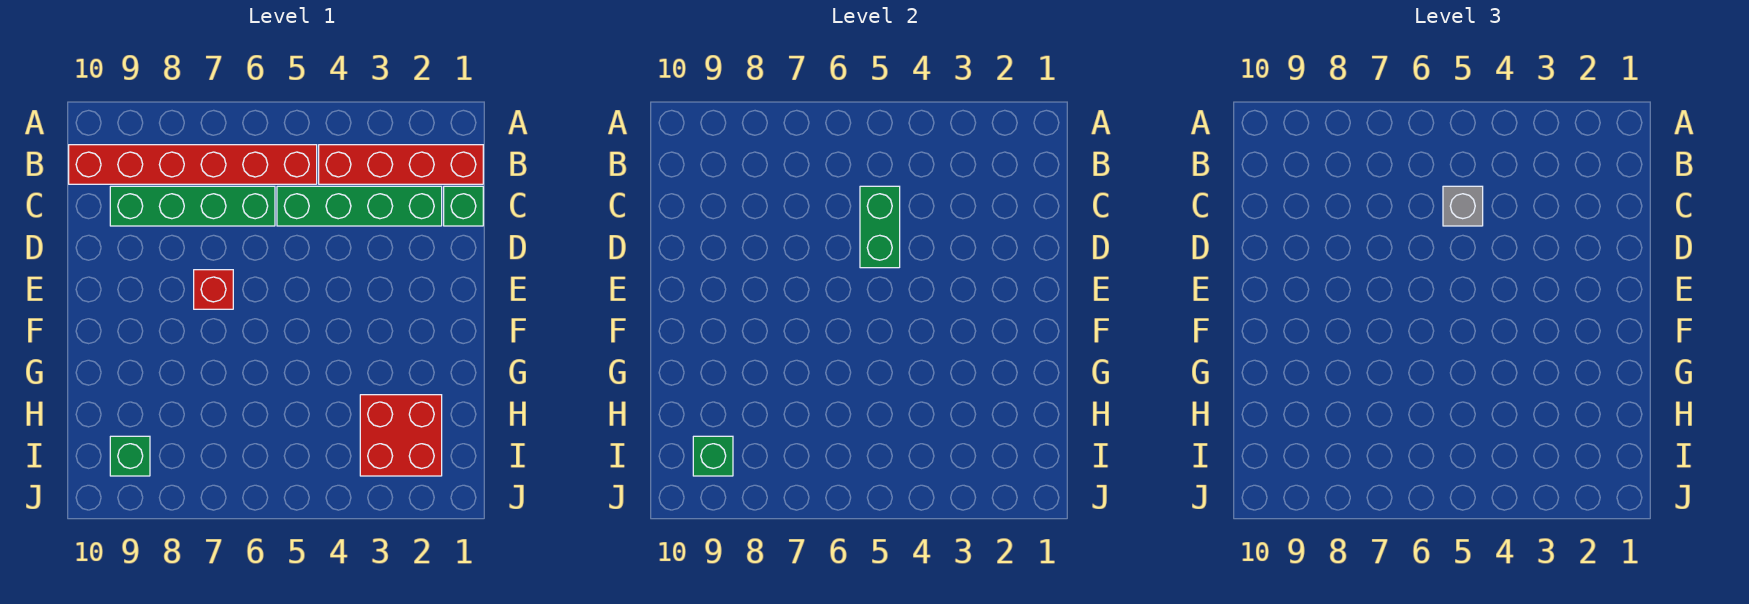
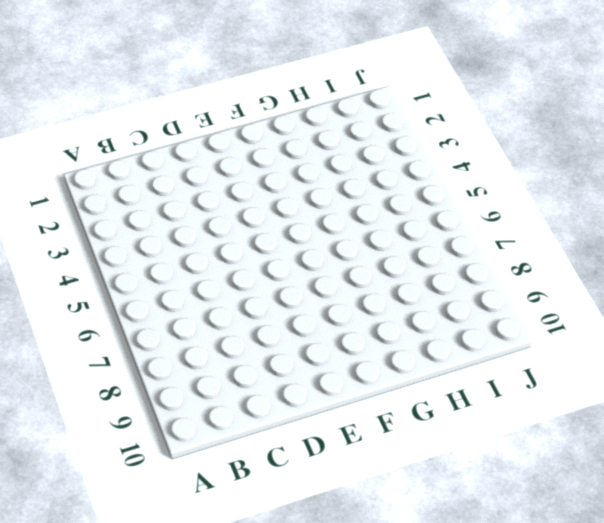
none -> red 1x4 brick [319,145,483,184]
none -> red 1x6 brick [69,145,317,184]

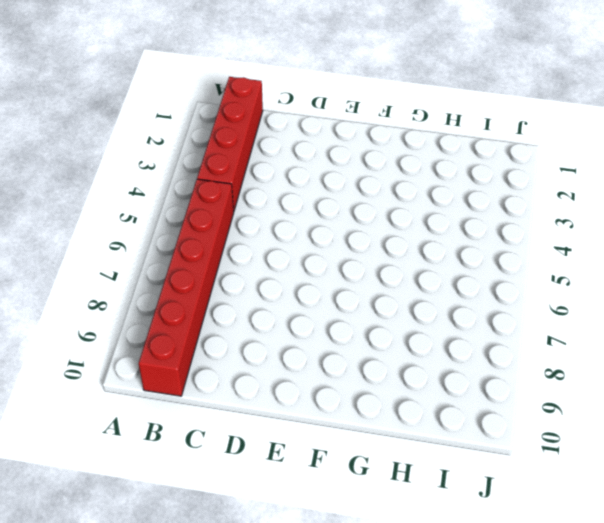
none -> green 1x1 brick [444,186,483,226]
none -> green 1x4 brick [277,186,442,226]

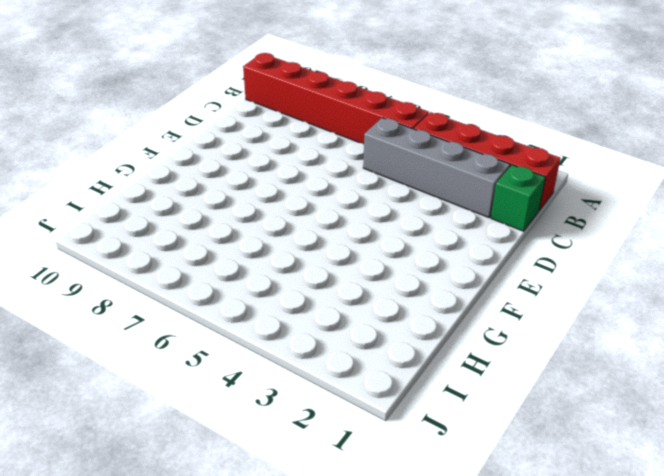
grey 1x4 brick [363,118,510,218] -> green 1x4 brick [277,186,442,226]
none -> green 1x4 brick [110,186,275,226]
none -> red 1x1 brick [194,270,233,309]

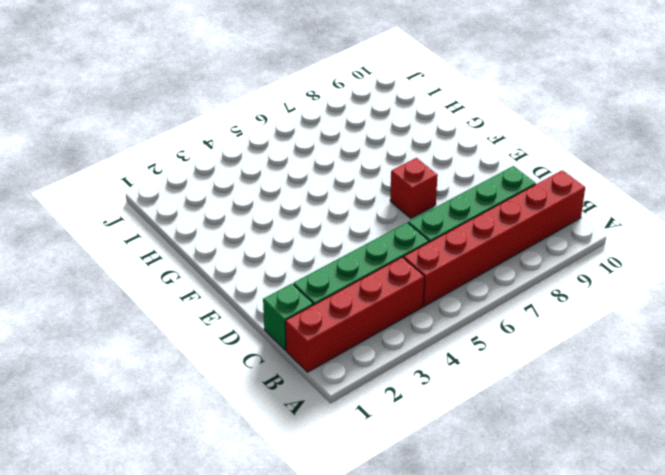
none -> red 2x2 brick [360,395,442,476]
none -> green 1x1 brick [110,436,150,476]

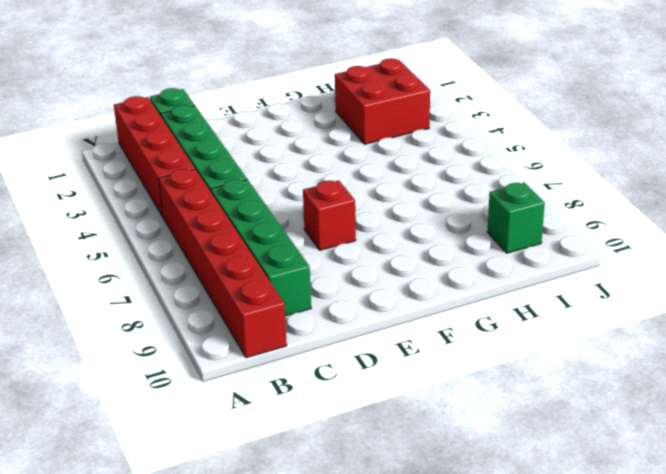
none -> green 1x2 brick [860,186,900,268]
none -> green 1x1 brick [693,436,733,476]

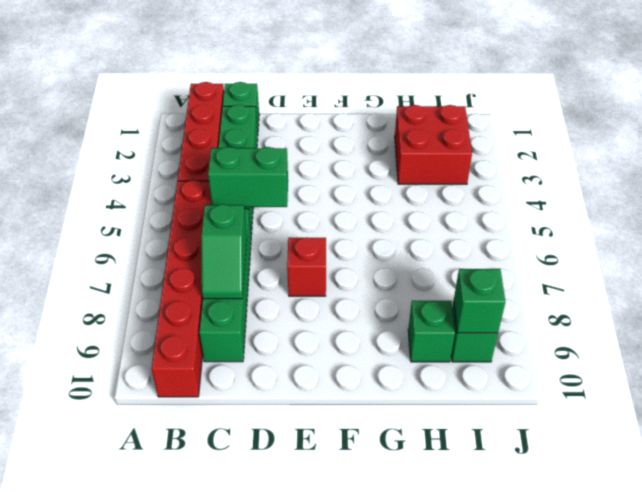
green 1x2 slope [201,204,247,299] -> none
green 1x1 brick [408,301,455,362] -> none
none -> grey 1x1 brick [1443,186,1483,226]

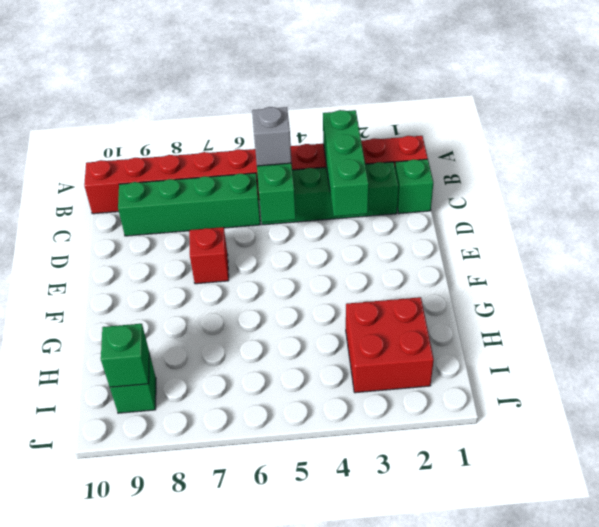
green 1x3 brick [323,110,369,216] -> none

